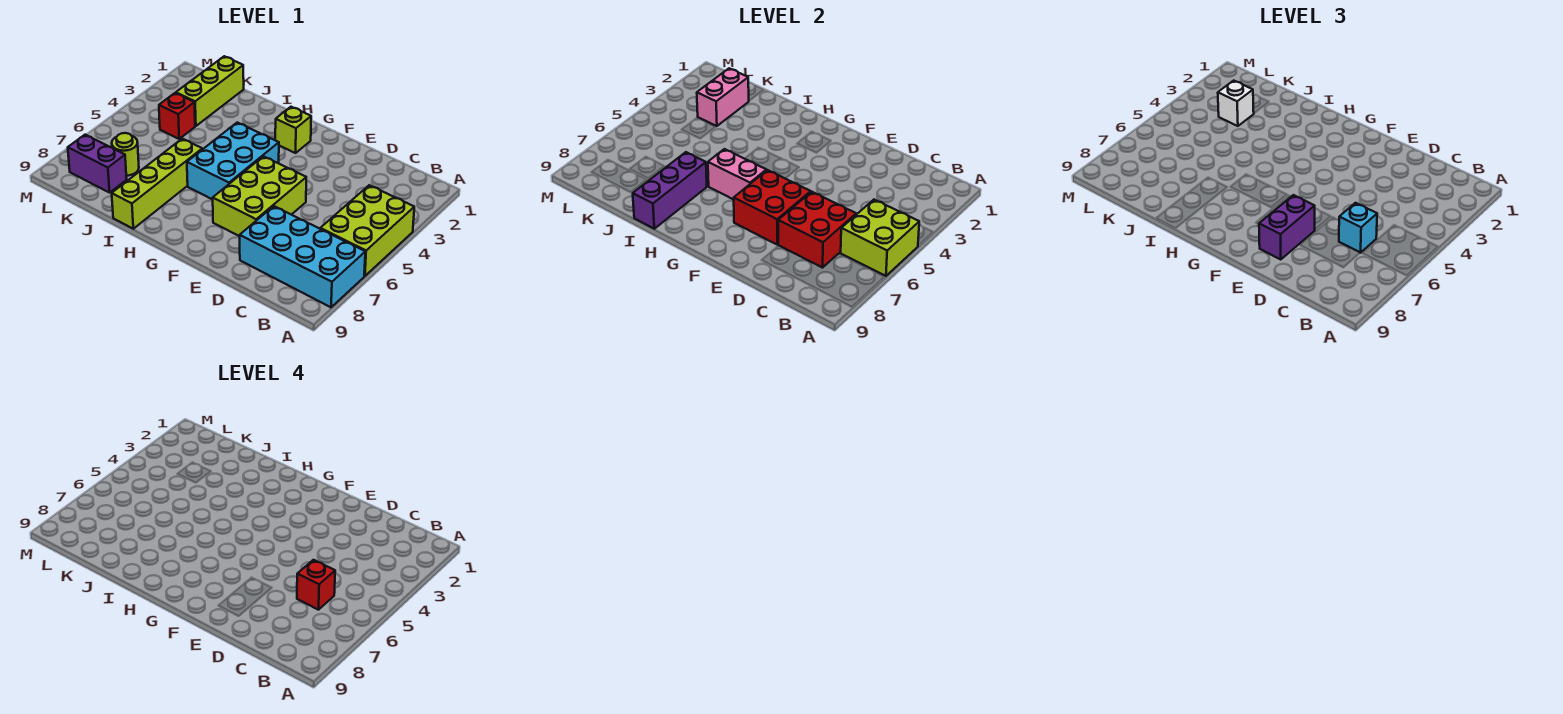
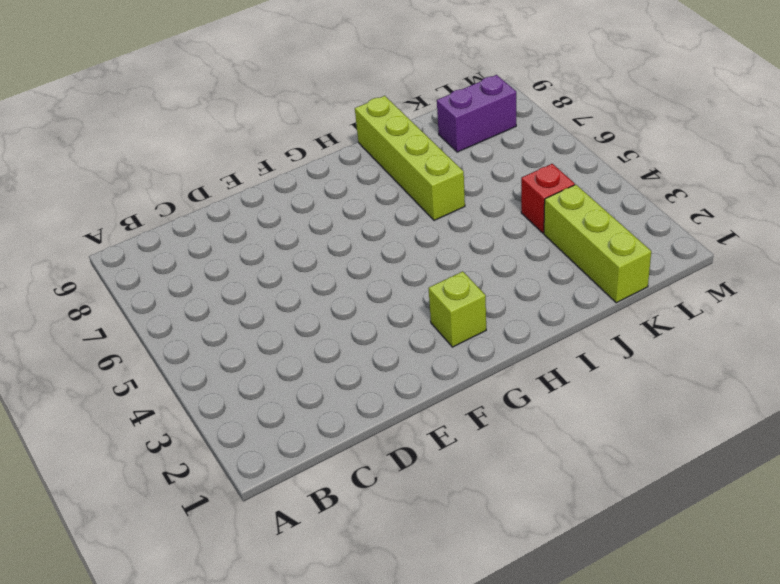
none -> lime 2x3 brick [320,185,414,276]
none -> cyan 2x4 brick [240,206,365,307]
none -> lime 2x3 brick [213,156,306,236]

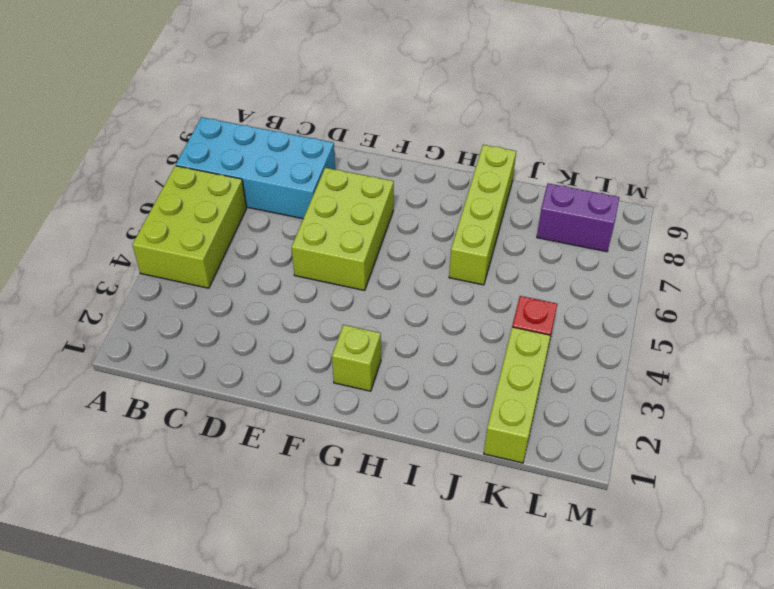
none -> cyan 2x3 brick [187,123,279,200]
none -> lime 1x1 round brick [112,133,139,176]
none -> lime 2x2 brick [841,200,919,276]

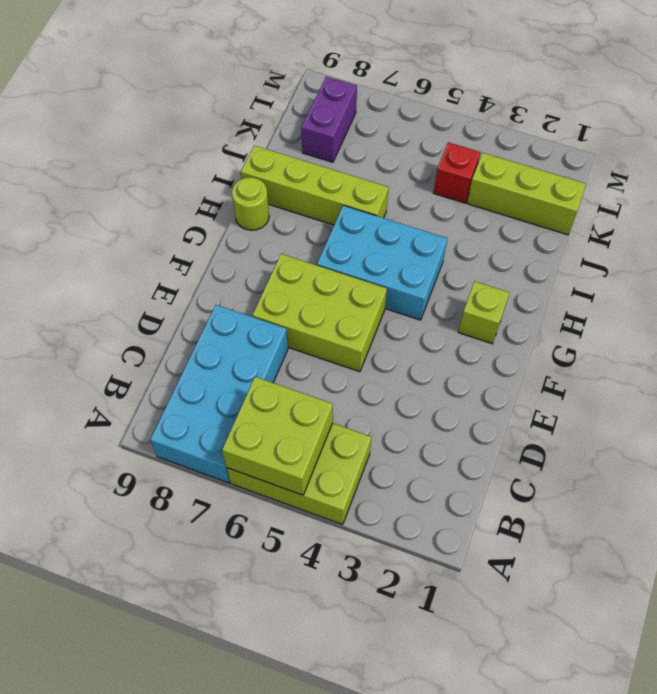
lime 1x1 round brick [232,177,269,230] -> lime 1x1 round brick moved to [112,133,139,176]
none -> red 2x2 brick [778,192,856,268]
none -> red 2x2 brick [734,170,811,244]
none -> pink 1x2 brick [708,149,766,200]

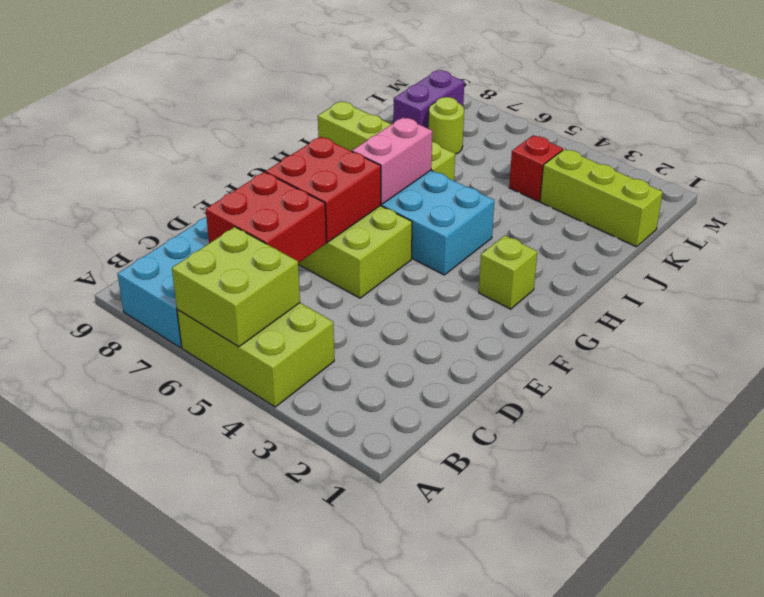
none -> purple 1x3 brick [633,152,707,229]
none -> pink 1x2 brick [697,68,749,126]
none -> cyan 1x1 brick [1339,203,1377,253]

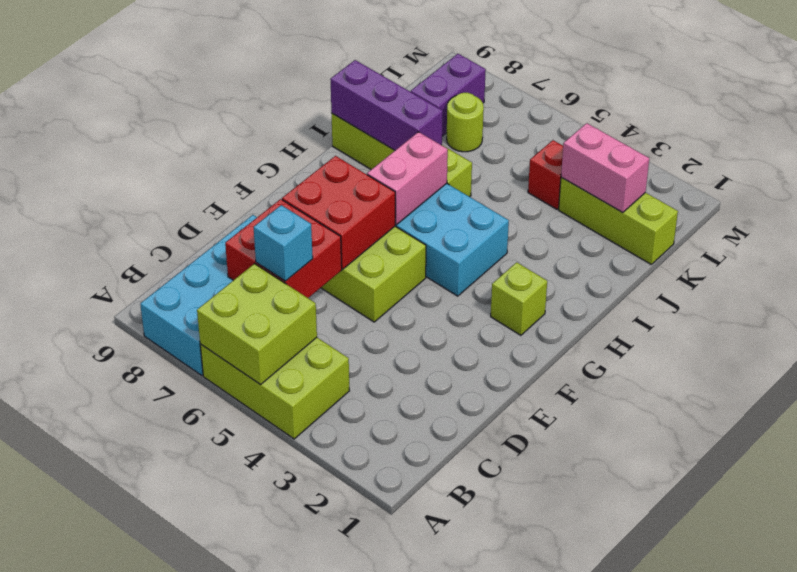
none -> purple 1x2 brick [1259,195,1315,259]
none -> white 1x1 brick [1218,81,1254,126]
none -> red 1x1 brick [297,560,335,610]

